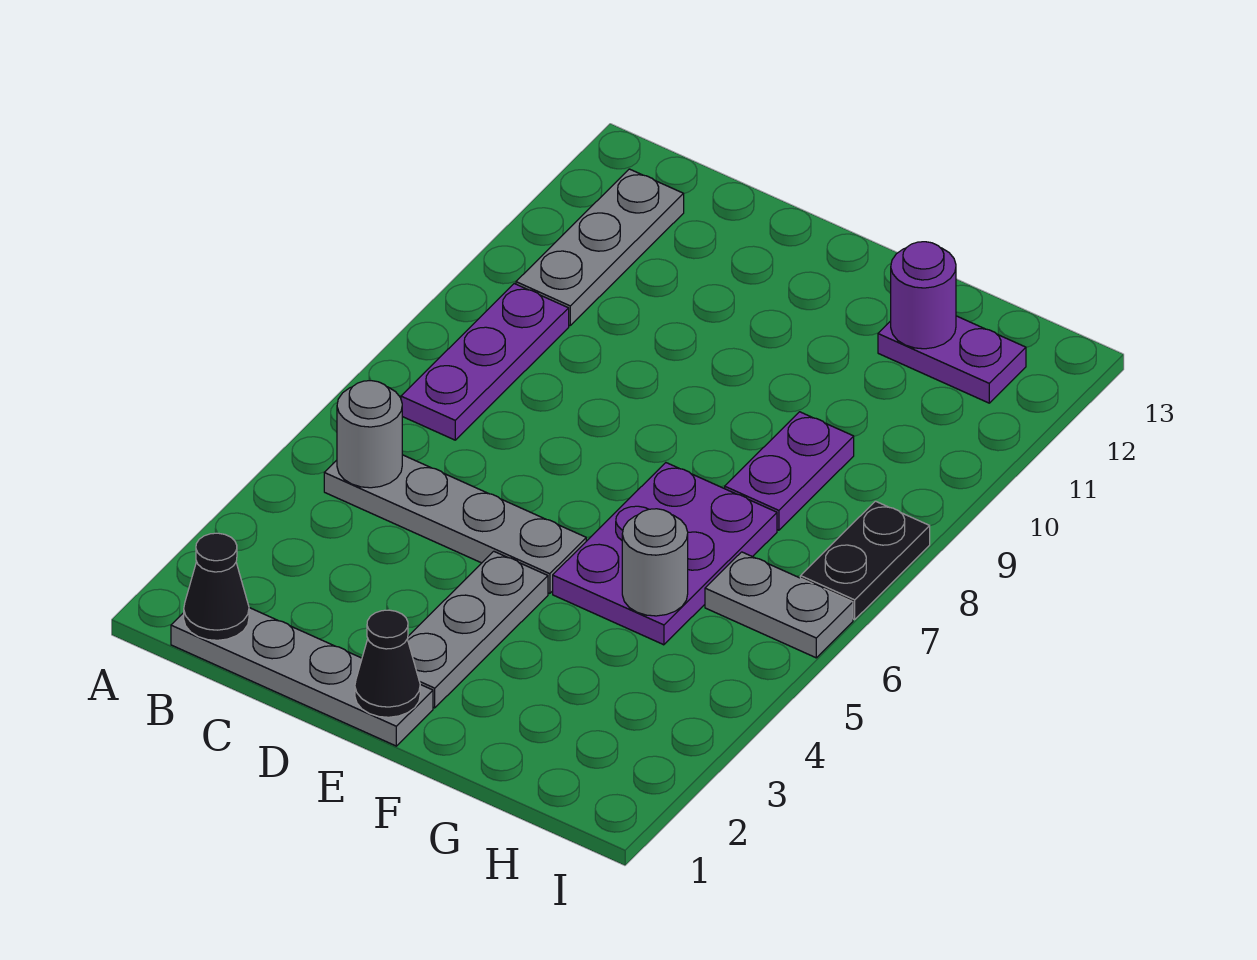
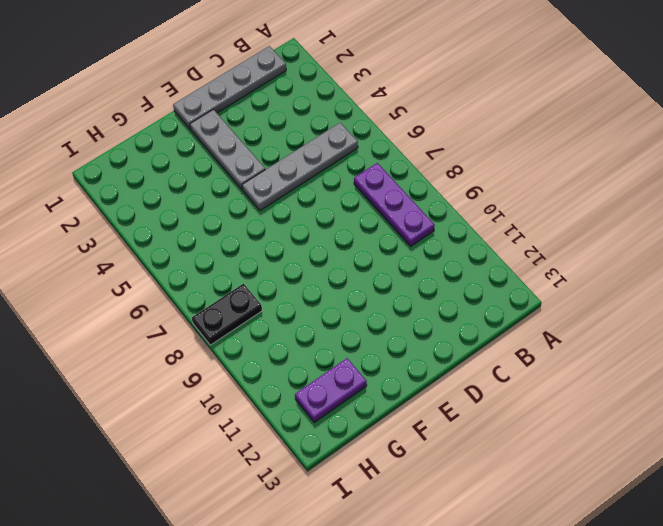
black 1x2 plate [192,284,262,345] -> black 1x2 plate turned to [800,501,930,620]
none -> grey 1x3 plate [516,169,684,325]
none -> purple 2x3 plate [553,463,777,645]
none -> purple 1x2 plate [725,412,854,530]

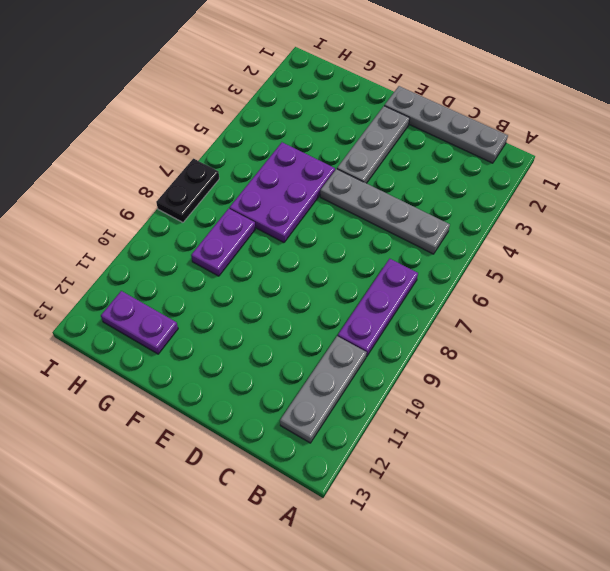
none -> grey 1x2 plate [705,552,853,658]
none -> black 1x1 cone [184,533,249,640]
none -> grey 1x1 round brick [337,381,402,488]

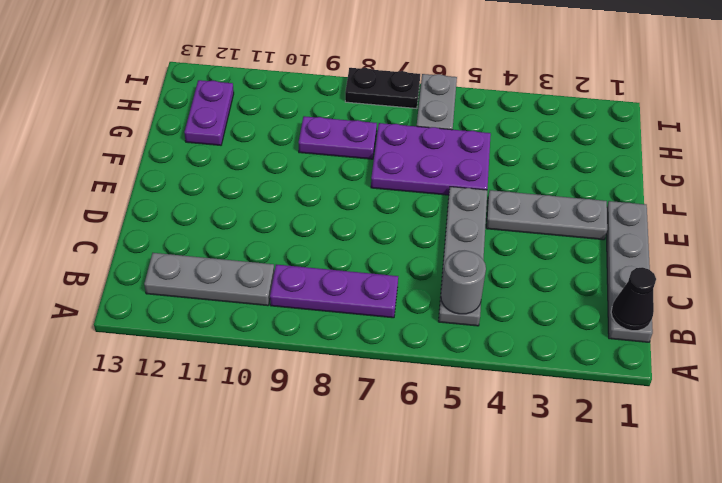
none -> black 1x1 cone [355,610,420,717]
none -> grey 1x1 round brick [622,509,688,616]
none -> purple 1x1 round brick [891,242,956,349]

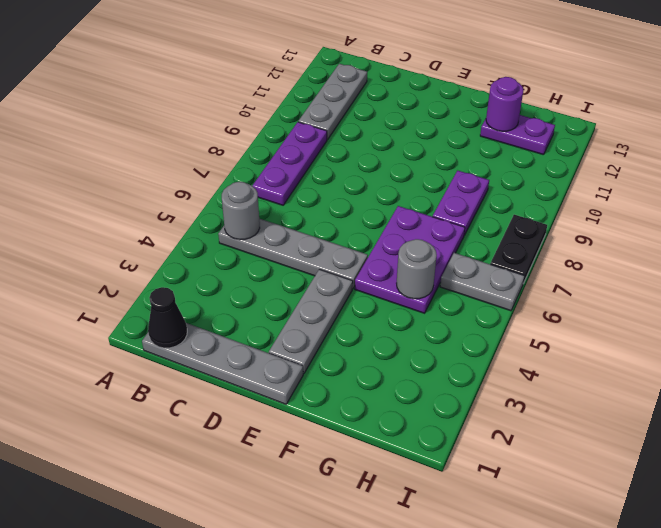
none -> black 1x1 cone [355,610,420,717]

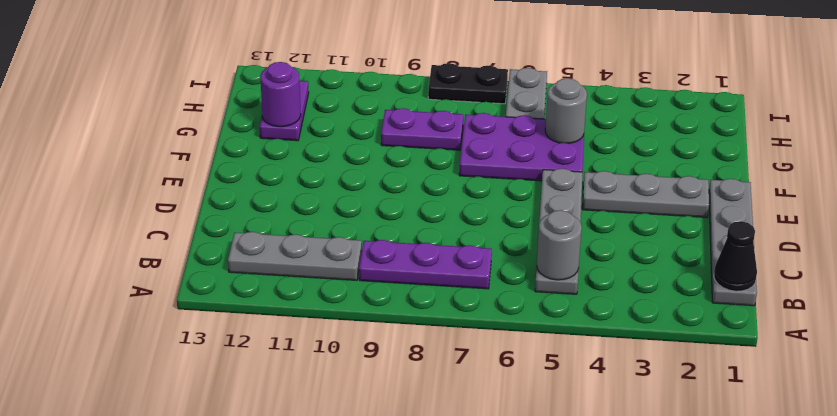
none -> black 1x1 cone [355,610,420,717]

